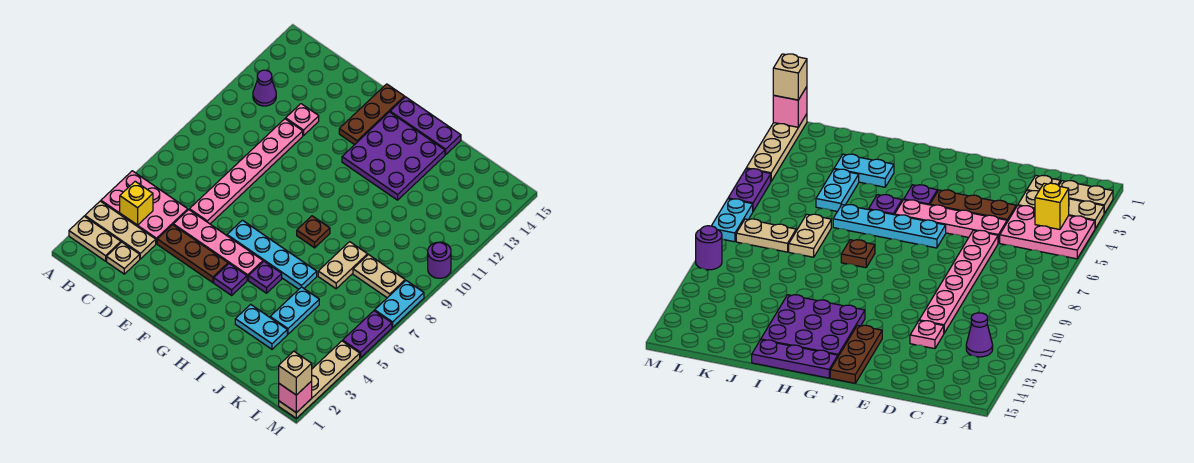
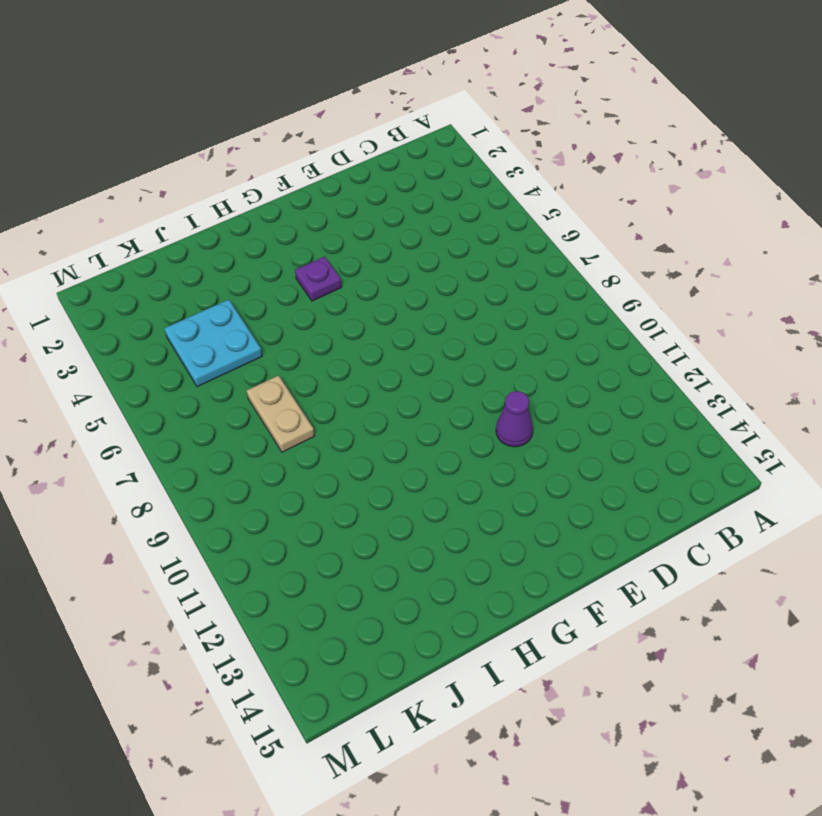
purple 1x1 cone [496,391,533,447] -> purple 1x1 cone moved to [253,70,276,106]
cyan 2x2 plate [164,299,262,387] -> cyan 1x2 plate [270,287,319,334]
none -> tan 1x2 plate [69,216,121,261]
none -> tan 1x3 plate [85,201,156,259]
none -> pink 2x3 plate [101,171,188,244]

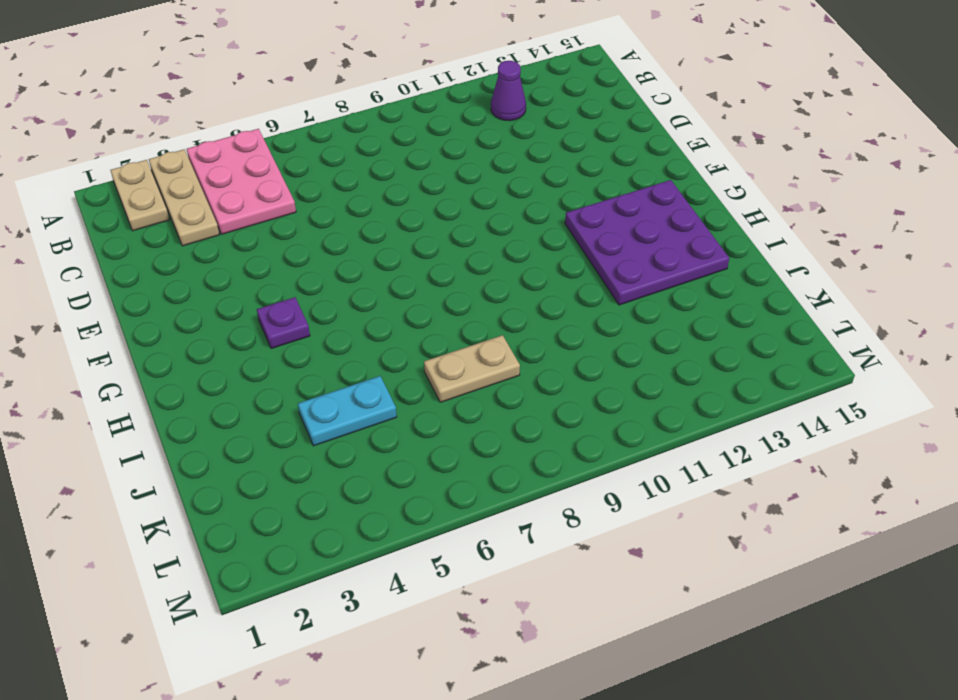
none -> tan 1x1 plate [107,242,140,274]
none -> brown 1x3 plate [157,225,228,283]
none -> pink 1x4 plate [173,210,263,280]

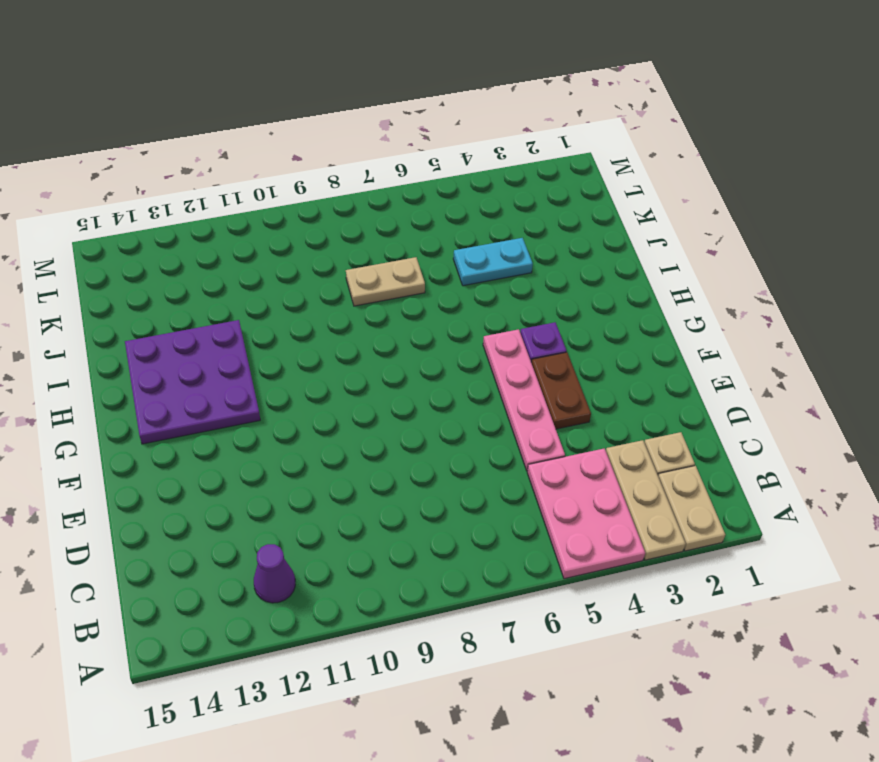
brown 1x2 plate [531,352,591,429] -> brown 1x3 plate [157,225,228,283]
none -> pink 1x6 plate [189,119,303,224]
none -> pink 1x1 plate [286,104,319,136]
none -> cyan 1x4 plate [227,220,317,289]

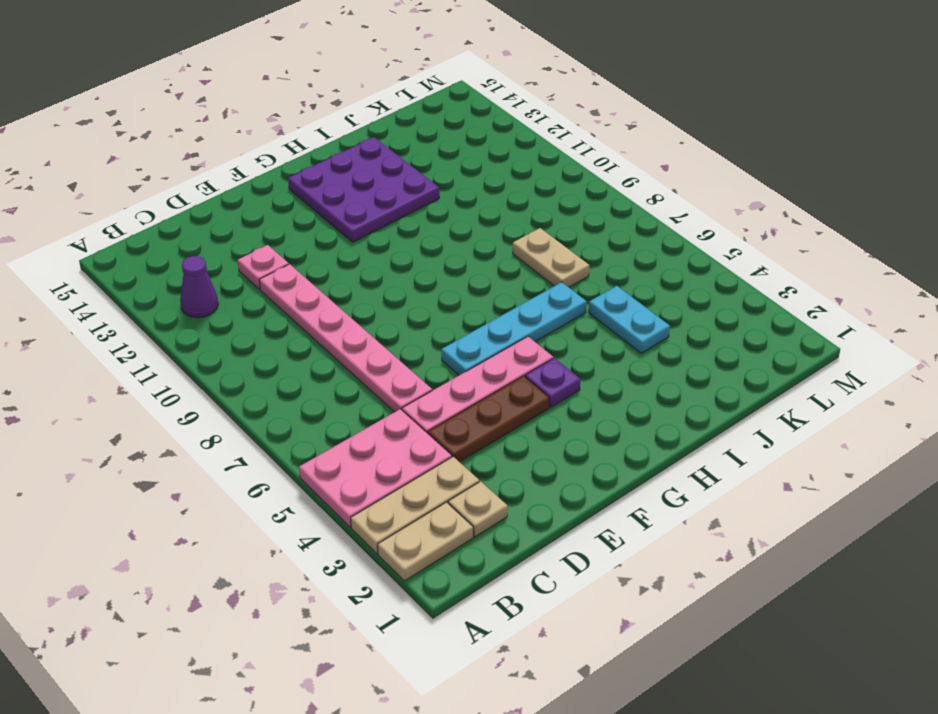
none -> brown 1x3 plate [339,84,405,145]
none -> purple 1x3 plate [390,97,461,155]
none -> purple 1x1 plate [249,261,282,293]

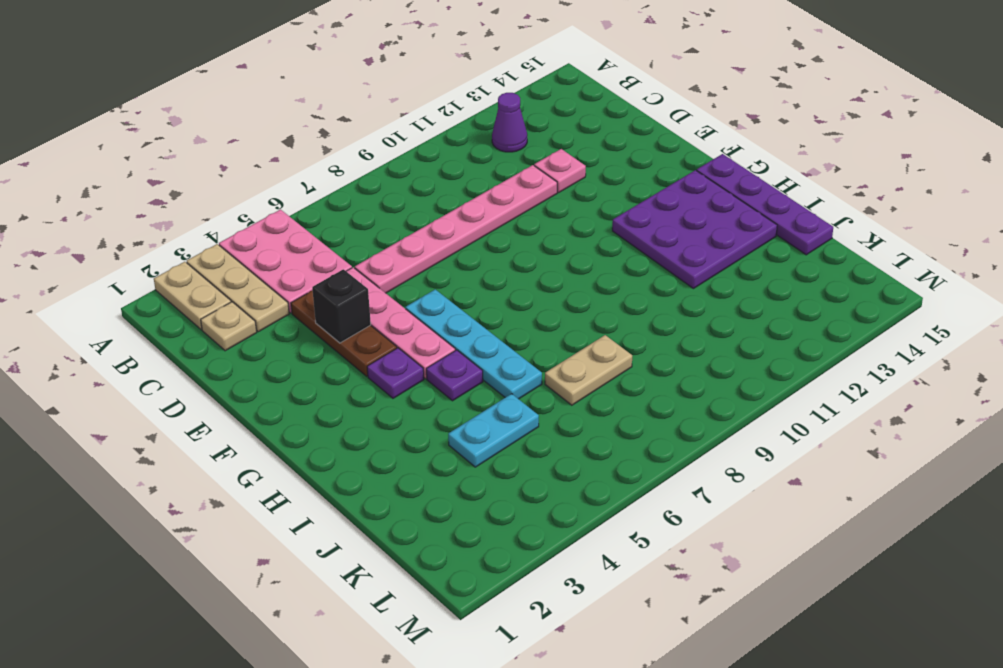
black 1x1 brick [312,269,371,343] -> none
purple 1x4 plate [697,154,833,255] -> purple 1x3 plate [390,97,461,155]
none -> brown 1x3 plate [339,84,405,145]
none -> brown 1x1 plate [297,216,330,248]
none -> cyan 1x2 plate [235,304,287,349]

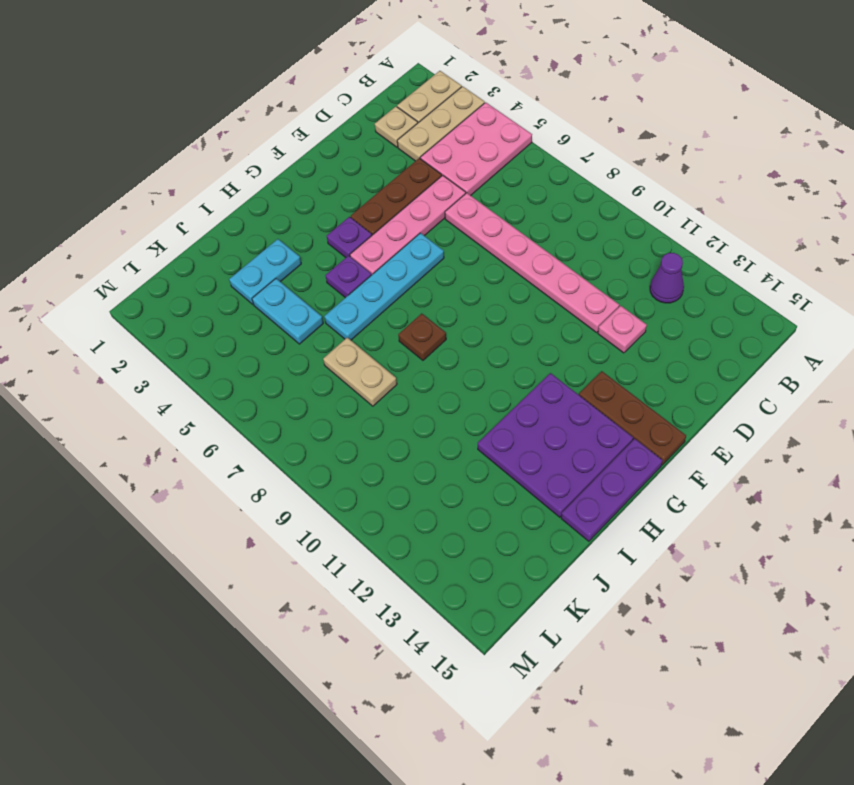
none -> tan 1x2 plate [353,255,405,298]
none -> tan 1x4 plate [279,341,360,418]
none -> purple 1x2 plate [343,311,392,358]

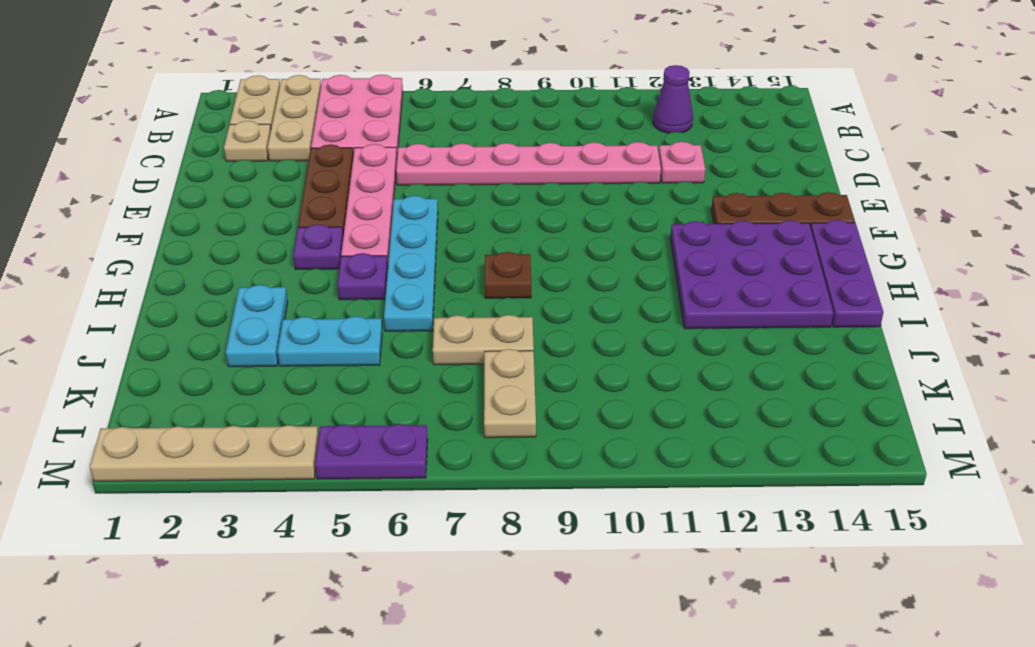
none -> cyan 1x2 plate [375,281,424,327]
none -> purple 1x1 round brick [428,242,451,278]
none -> yellow 1x1 brick [120,181,153,225]

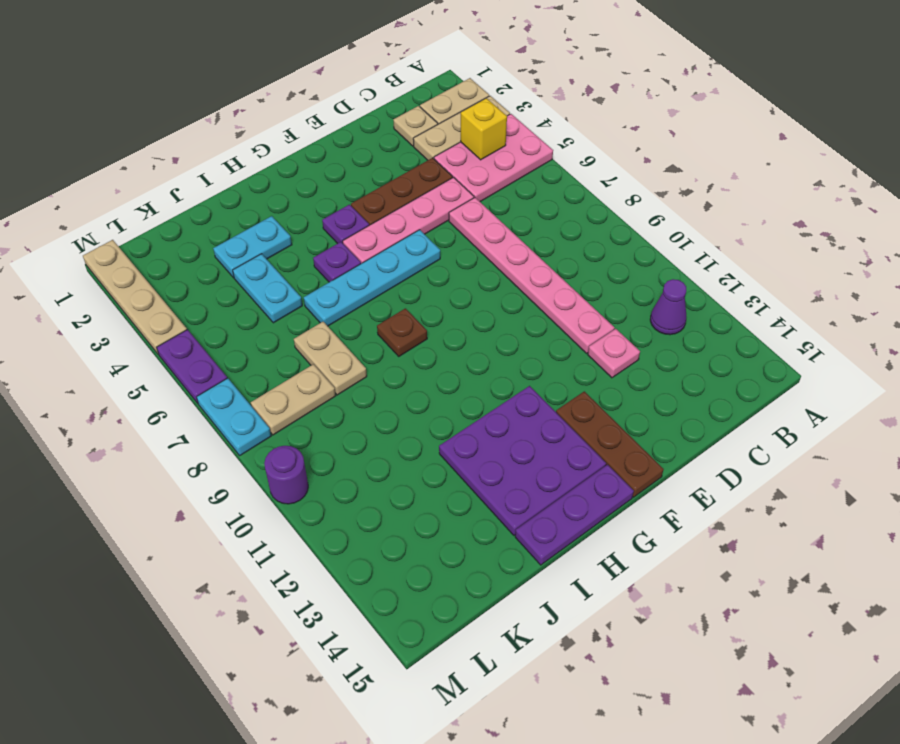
none -> pink 1x1 brick [279,381,312,413]
none -> tan 1x1 brick [279,351,312,395]

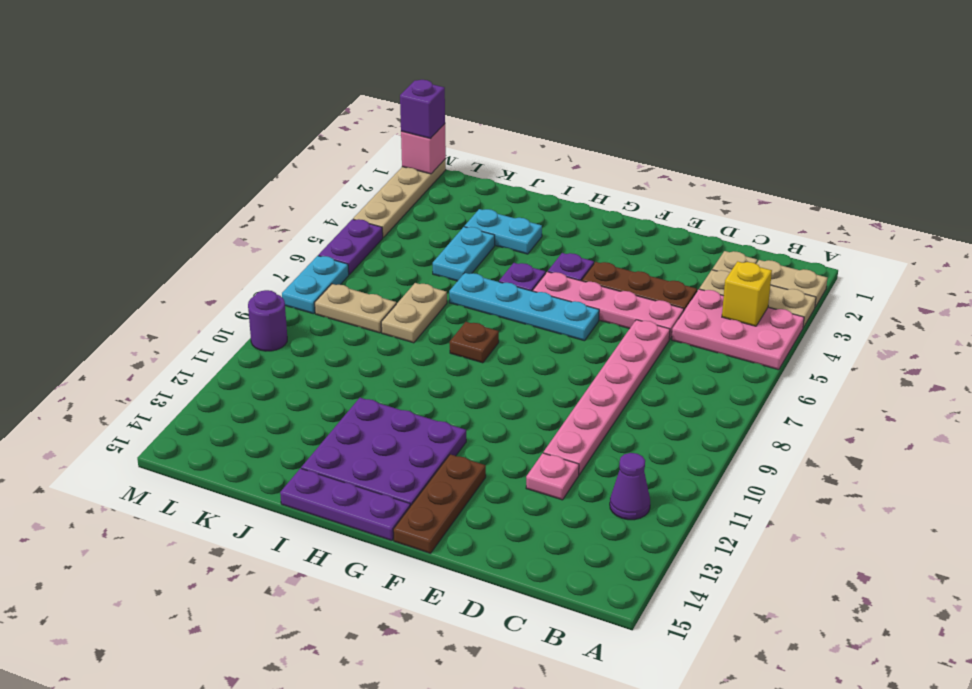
purple 1x1 brick [400,80,445,139] -> tan 1x1 brick [279,351,312,395]

